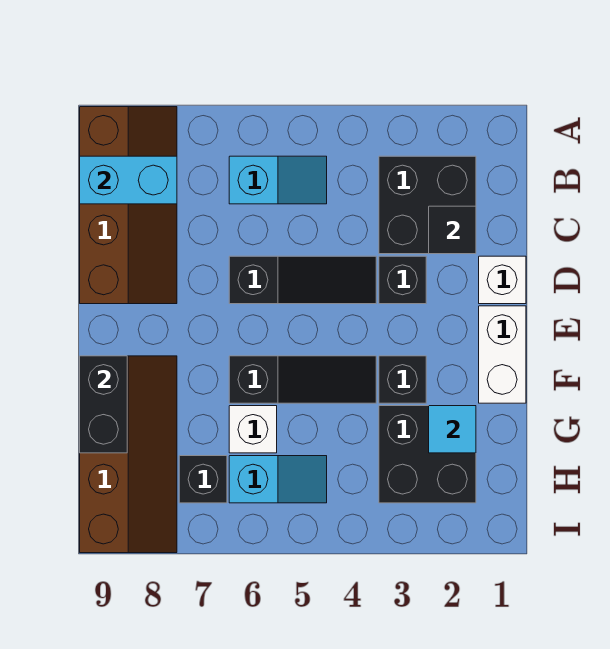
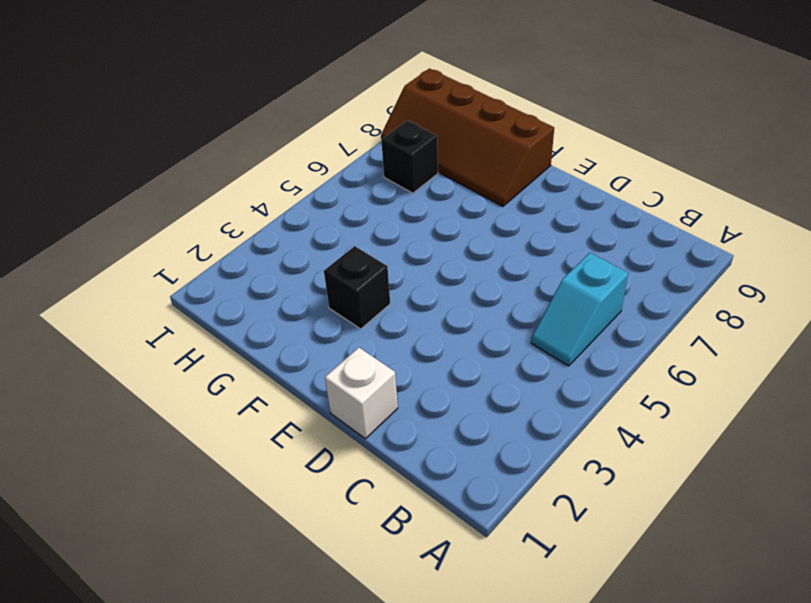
none -> brown 2x4 slope [80,107,177,304]
none -> black 2x2 brick [379,156,476,254]
none -> black 1x1 brick [379,256,426,304]

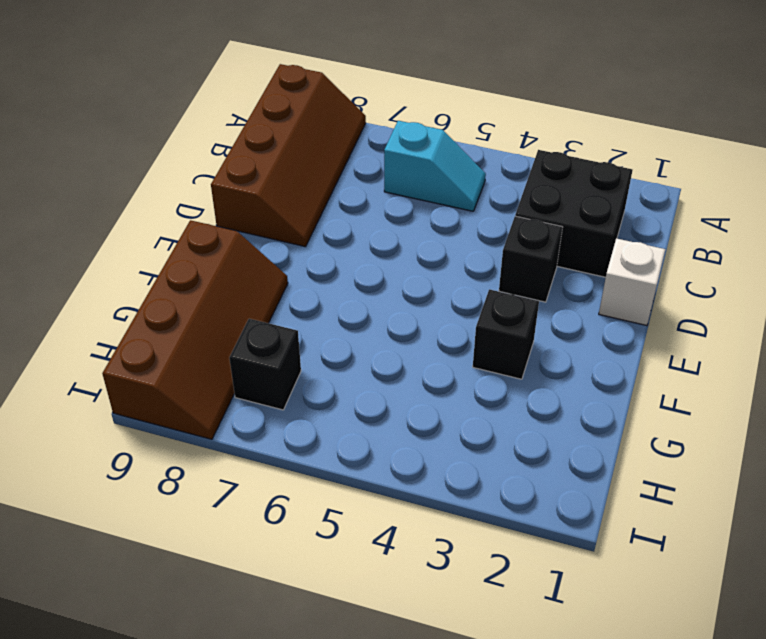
none -> black 1x3 slope [229,256,376,304]
none -> white 1x2 brick [479,306,526,403]
none -> black 1x3 slope [229,356,376,403]

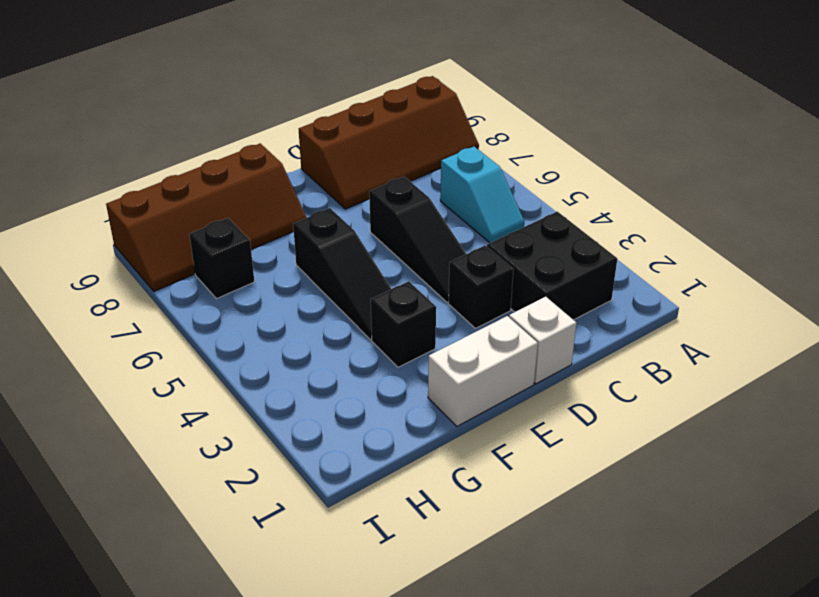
none -> black 2x2 brick [379,406,476,503]
none -> white 1x1 brick [229,406,277,453]
none -> cyan 1x2 slope [229,456,327,503]

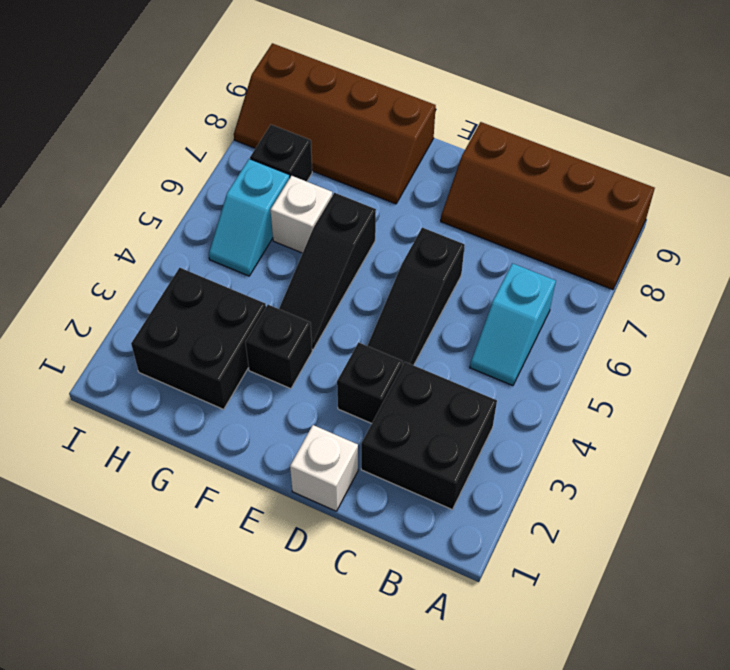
none -> white 1x2 brick [479,306,526,403]
none -> cyan 1x2 brick [80,156,177,204]
none -> black 1x1 tile [429,206,476,254]

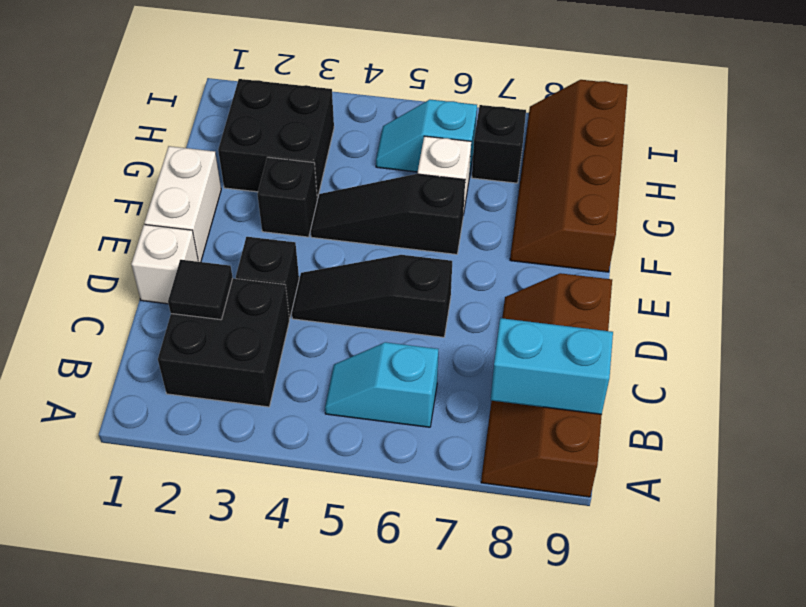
none -> black 1x2 brick [80,356,127,453]
none -> cyan 1x1 tile [429,406,476,453]

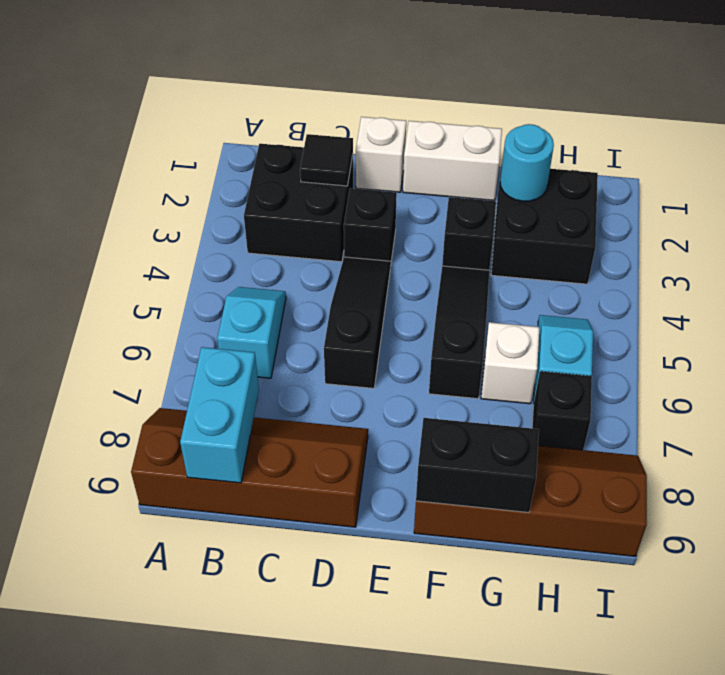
cyan 1x1 round brick [500,124,554,201] -> cyan 1x1 tile [429,406,476,453]

